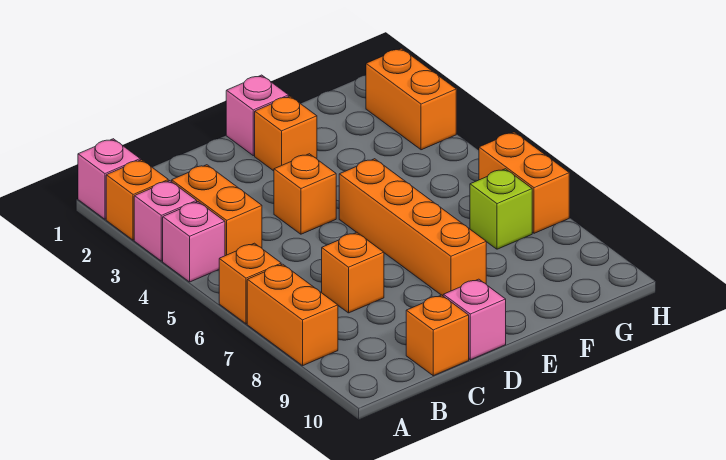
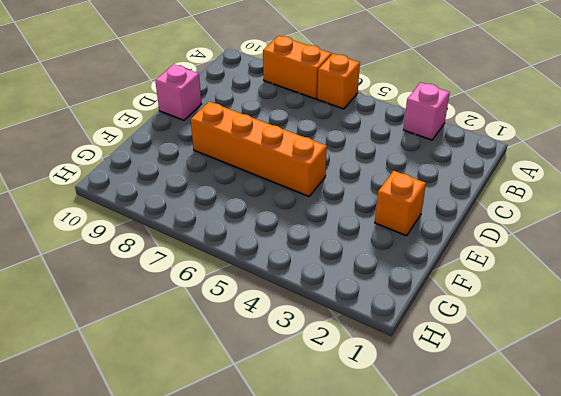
none -> pink 1x1 brick [78,139,140,219]
none -> orange 1x1 brick [106,160,168,240]
none -> pink 1x1 brick [163,202,225,282]

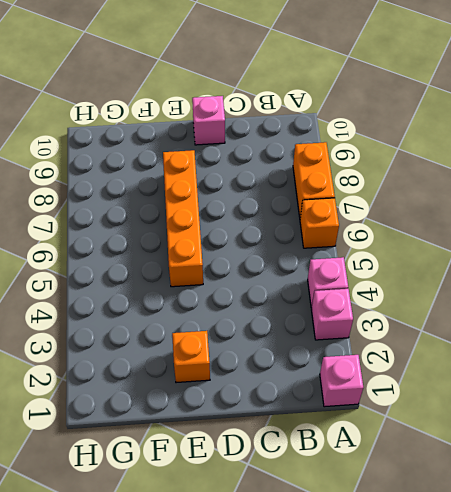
none -> orange 1x1 brick [106,160,168,240]
none -> orange 1x2 brick [172,165,262,256]
none -> orange 1x1 brick [322,232,384,313]

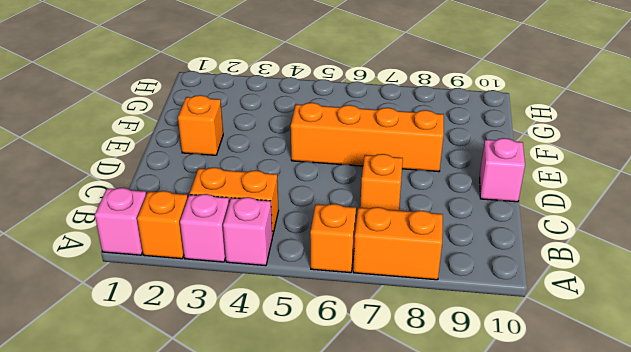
none -> orange 1x1 brick [406,295,469,376]
none -> orange 1x1 brick [274,154,336,234]
none -> pink 1x1 brick [226,75,289,156]

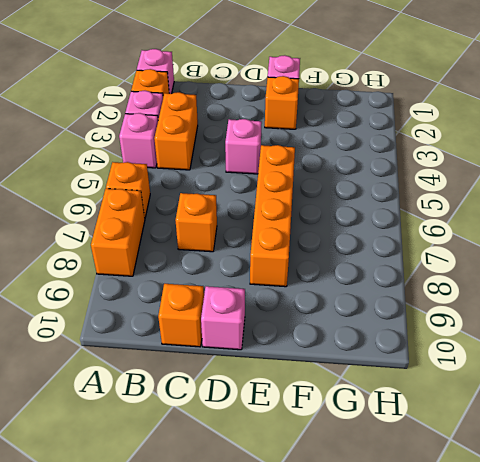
pink 1x1 brick [225,119,262,174] -> orange 1x1 brick [274,154,336,234]
none -> lime 1x1 brick [470,169,532,249]
none -> orange 1x2 brick [366,48,456,150]
none -> orange 1x2 brick [479,132,569,233]

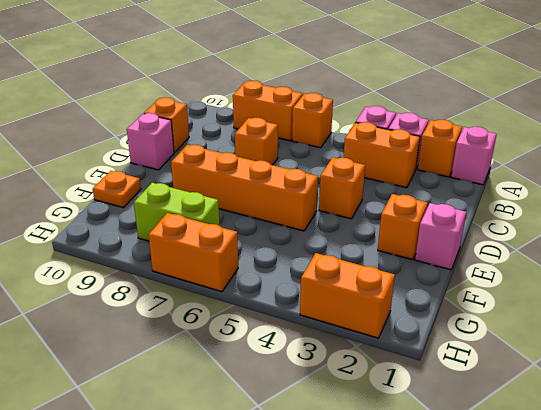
orange 1x1 plate [93,171,141,208] -> none
lime 1x2 brick [134,183,220,241] -> lime 1x1 brick [470,169,532,249]

